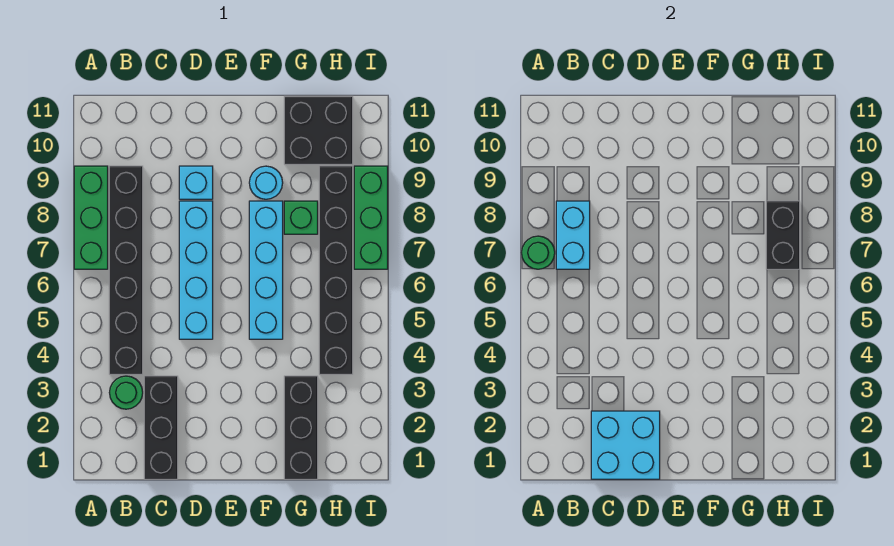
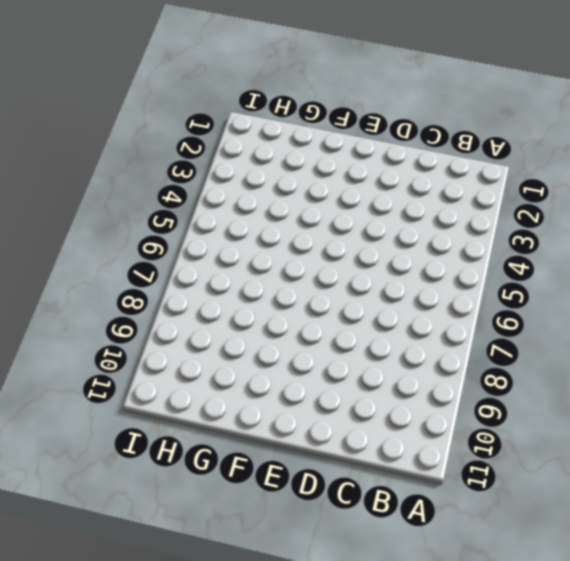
none -> green 1x3 brick [74,166,108,269]
none -> green 1x1 round brick [109,376,143,409]
none -> black 1x6 brick [109,166,143,374]

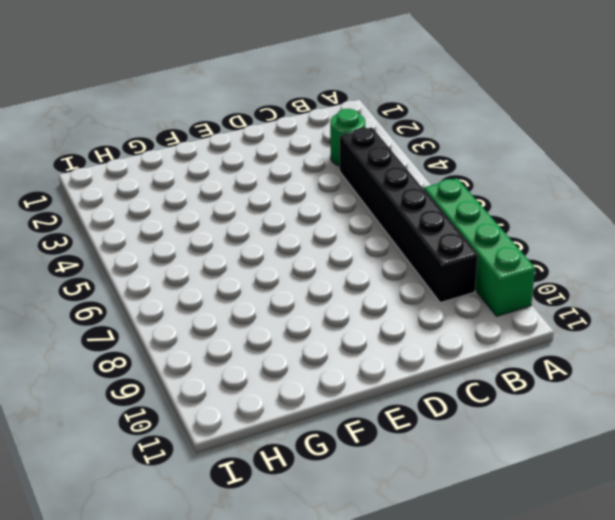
green 1x4 brick [424,178,535,316] -> green 1x3 brick [74,166,108,269]
none -> black 1x3 brick [144,376,178,479]
none -> cyan 1x4 brick [179,201,213,339]
none -> cyan 1x1 brick [179,166,213,199]

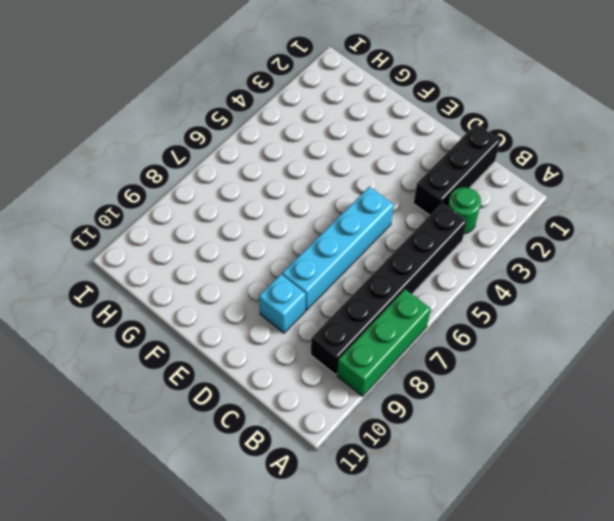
none -> cyan 1x4 brick [249,201,283,339]
none -> cyan 1x1 round brick [249,166,283,199]
none -> black 1x3 brick [284,376,318,479]

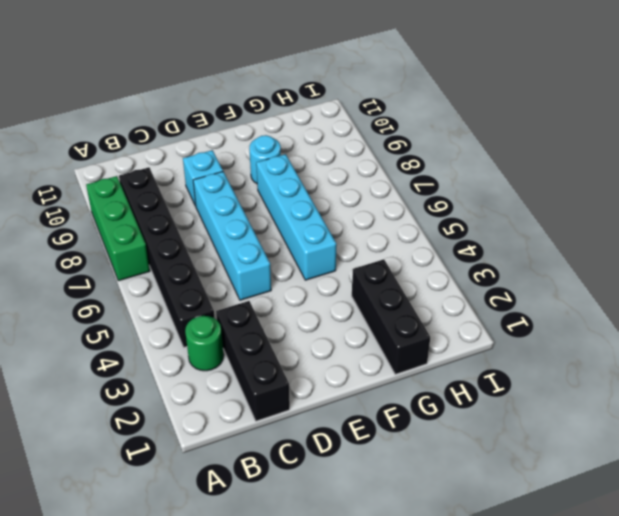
none -> green 1x1 brick [284,201,318,234]
none -> black 2x2 brick [284,96,353,164]
none -> black 1x6 brick [319,166,353,374]

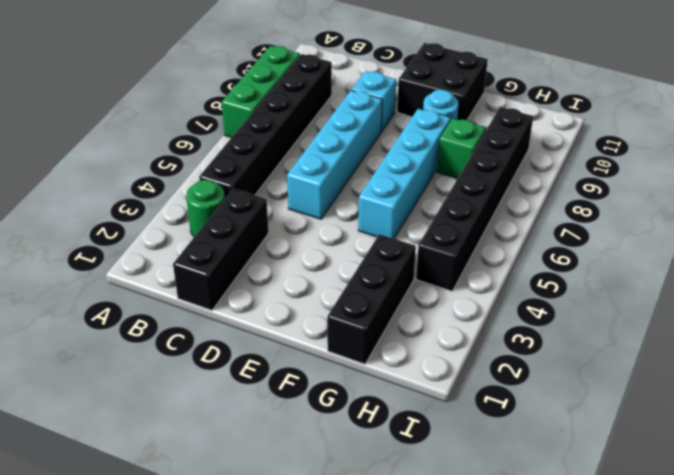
black 2x2 brick [397,43,488,120] -> black 2x2 brick moved to [284,96,353,164]
none -> green 1x3 brick [354,166,388,269]
none -> green 1x1 round brick [521,236,555,269]
none -> cyan 1x2 brick [556,201,590,269]

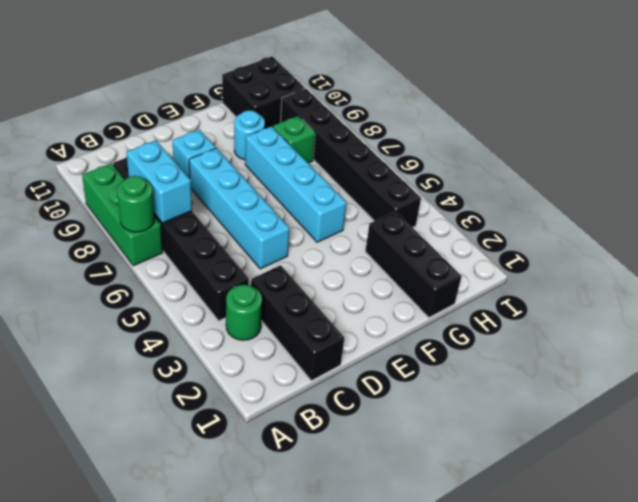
none -> green 1x3 brick [354,166,388,269]
none -> cyan 2x2 brick [591,411,660,479]
none -> black 1x2 brick [766,201,800,269]

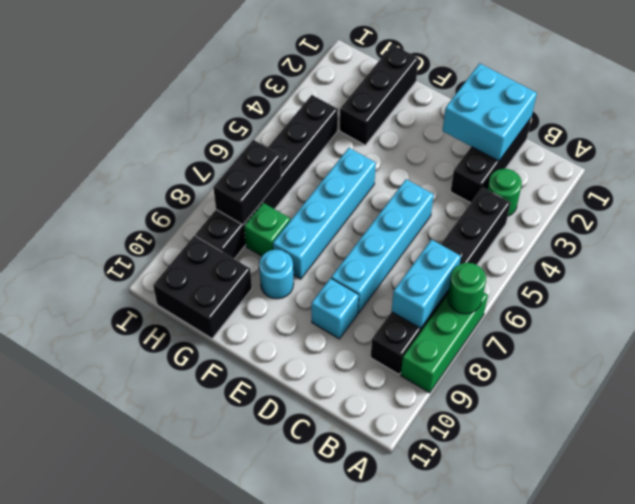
none -> green 1x3 brick [354,166,388,269]

